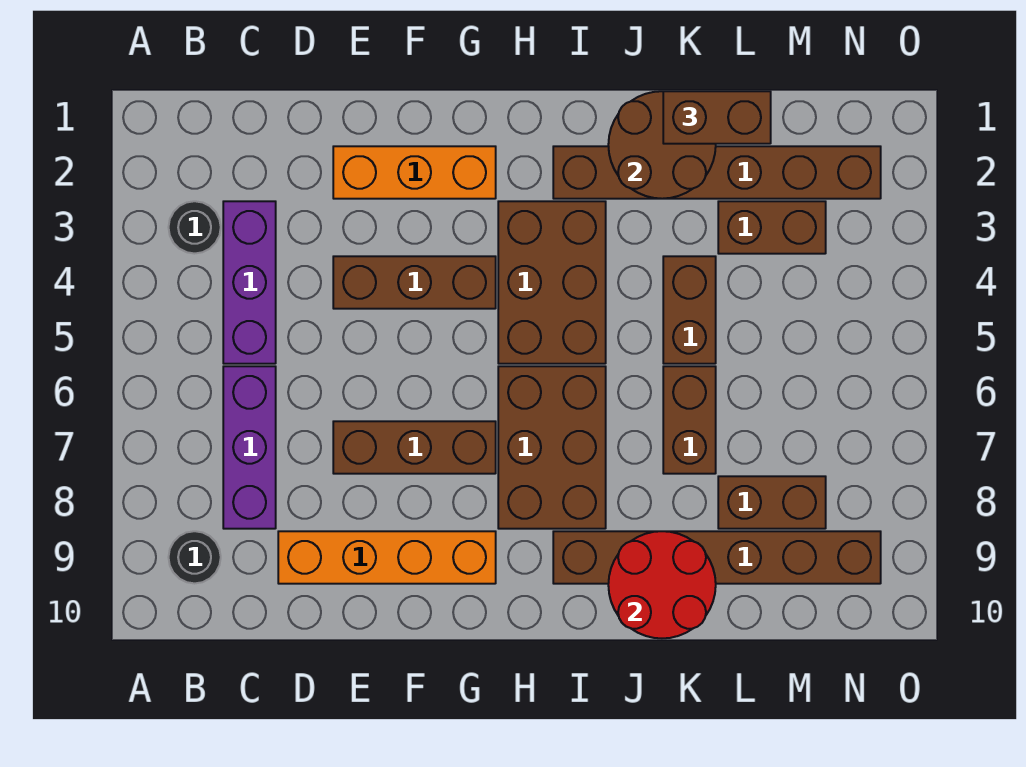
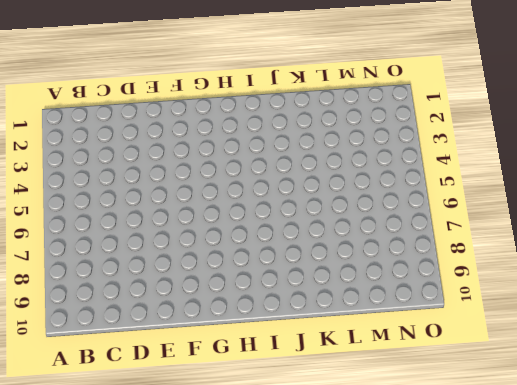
none -> black 1x1 round brick [168,201,221,254]
none -> black 1x1 round brick [168,531,221,584]
none -> purple 1x3 brick [223,201,276,364]

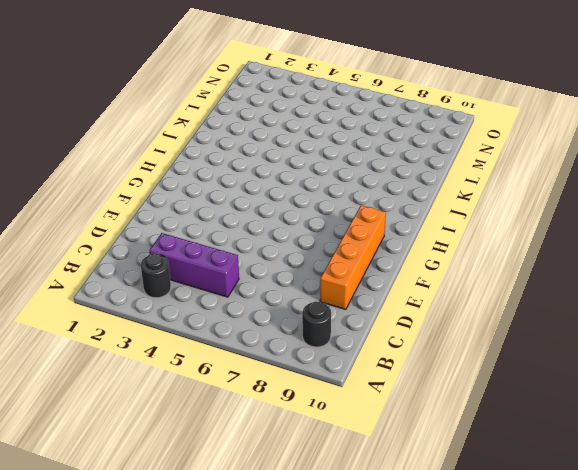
none -> purple 1x3 brick [223,366,276,529]
none -> orange 1x3 brick [333,146,496,199]
none -> brown 1x3 brick [333,256,496,309]

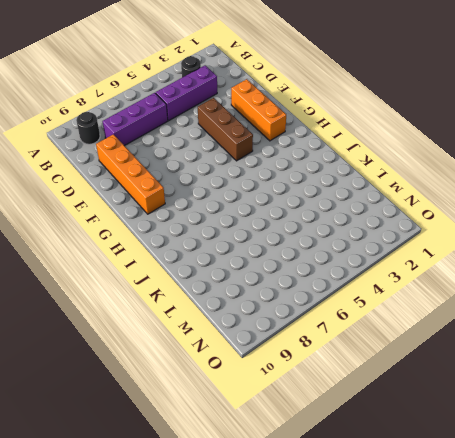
none -> brown 1x3 brick [333,421,496,474]
none -> brown 2x3 brick [498,201,606,364]
none -> brown 2x3 brick [498,366,606,529]

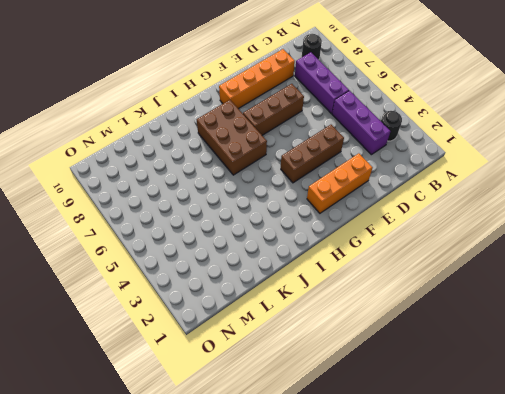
none -> brown 2x3 brick [498,201,606,364]
none -> brown 1x6 brick [553,146,881,199]
none -> brown 1x6 brick [553,531,881,584]

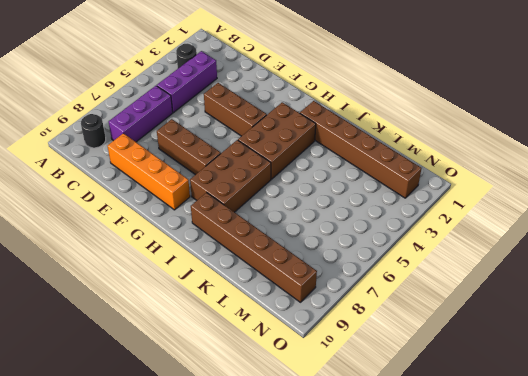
none -> orange 1x3 brick [333,146,496,199]
none -> brown 1x2 brick [663,256,716,364]
none -> brown 1x2 brick [663,366,716,474]

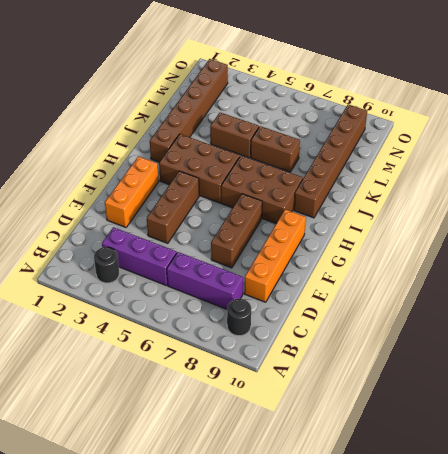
none -> brown 1x2 brick [718,201,826,254]
none -> brown 1x2 brick [718,476,826,529]
none -> brown 2x2 round brick [608,91,716,199]

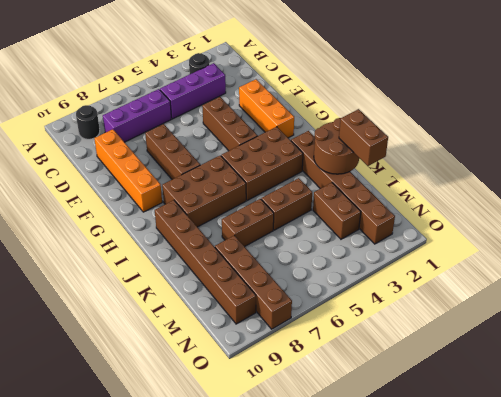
brown 1x4 brick [215,235,292,329] -> brown 1x2 brick [718,476,826,529]
none -> red 2x2 round brick [608,531,716,638]

